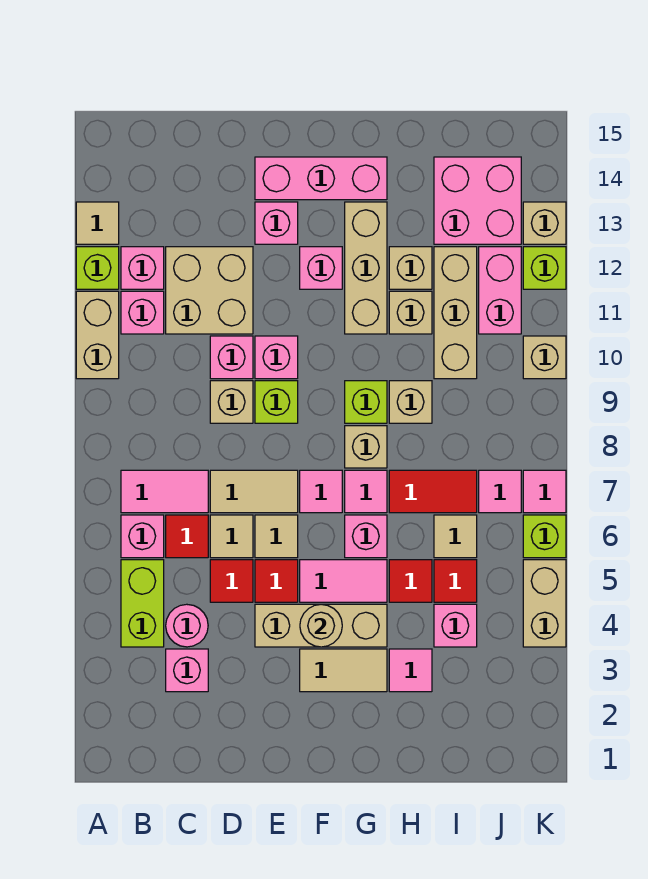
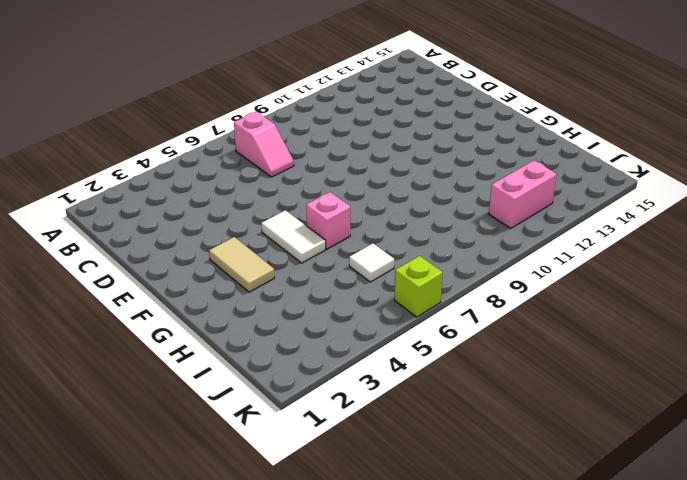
pink 1x2 slope [234,112,294,177] -> pink 1x2 tile [121,470,208,513]
white 1x2 tile [261,210,326,263] -> pink 1x2 tile [300,560,387,602]
white 1x1 tile [349,243,394,282] -> tan 1x1 tile [434,515,477,558]
none -> tan 1x2 brick [76,291,119,379]
none -> lime 1x1 brick [76,247,119,289]
none -> tan 1x1 tile [76,202,119,244]
none -> lime 1x2 brick [121,560,164,647]

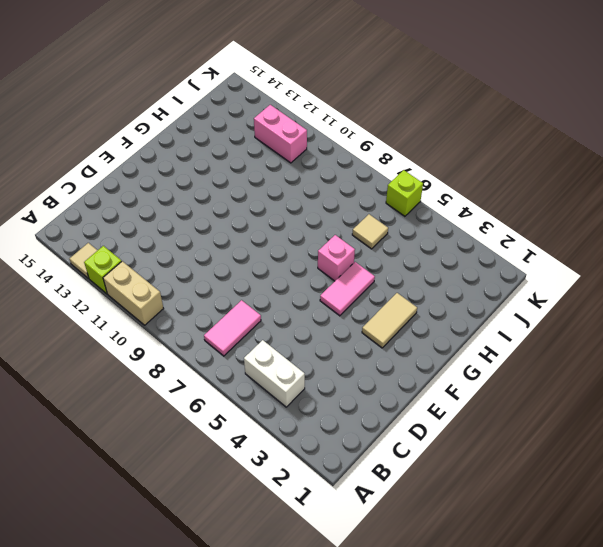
white 1x2 brick [244,340,305,407] -> lime 1x2 brick [121,560,164,647]
none -> pink 1x1 brick [121,515,164,558]
none -> pink 1x1 brick [121,291,164,334]
none -> pink 1x1 brick [121,247,164,289]
none -> pink 1x1 brick [166,649,208,692]

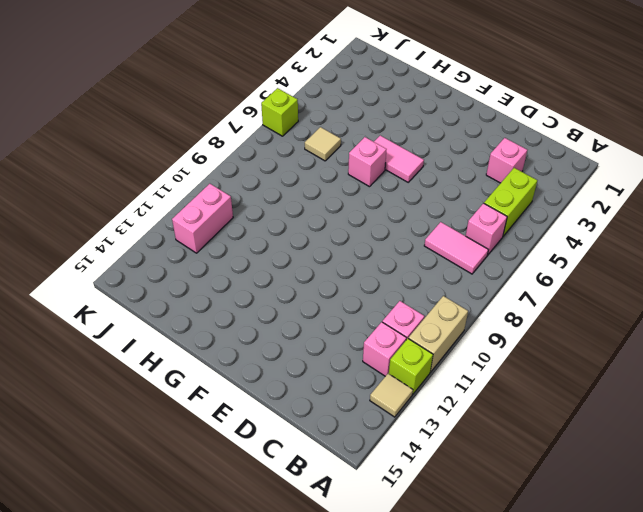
none -> pink 1x1 round brick [166,604,208,647]
none -> red 1x1 tile [166,515,208,558]
none -> tan 2x2 brick [166,247,253,334]
none -> red 1x1 tile [210,560,253,602]

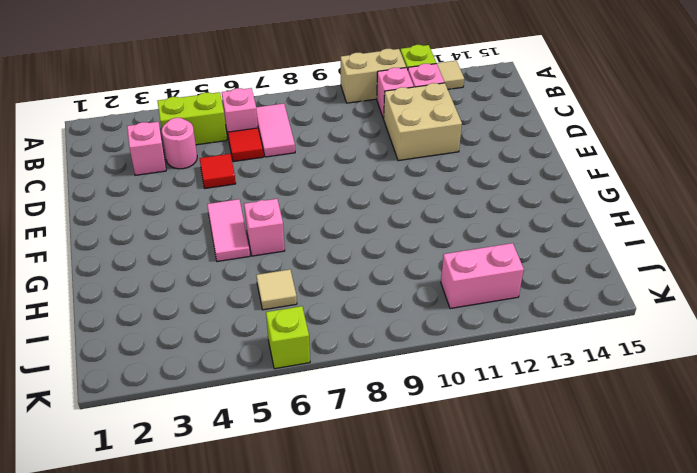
none -> tan 1x1 tile [210,515,253,558]
none -> tan 1x2 tile [210,470,298,513]
none -> tan 1x1 brick [210,381,253,423]
none -> pink 1x1 brick [210,336,253,379]

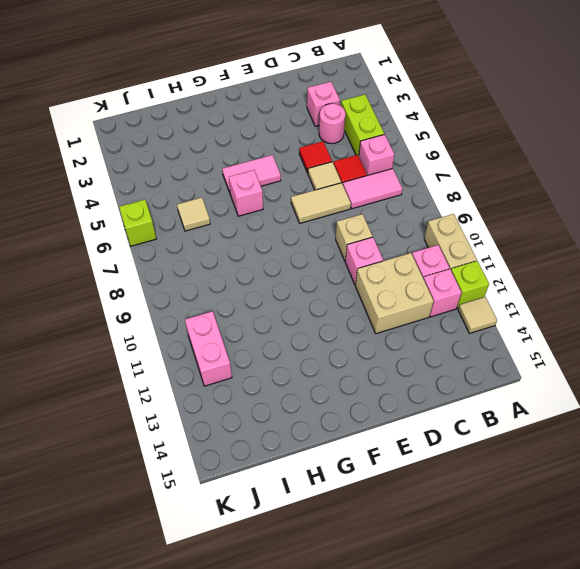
none -> tan 1x3 brick [255,604,387,647]
none -> red 1x1 tile [255,560,298,602]
none -> tan 1x1 tile [255,515,298,558]
none -> lime 1x1 brick [255,381,298,423]

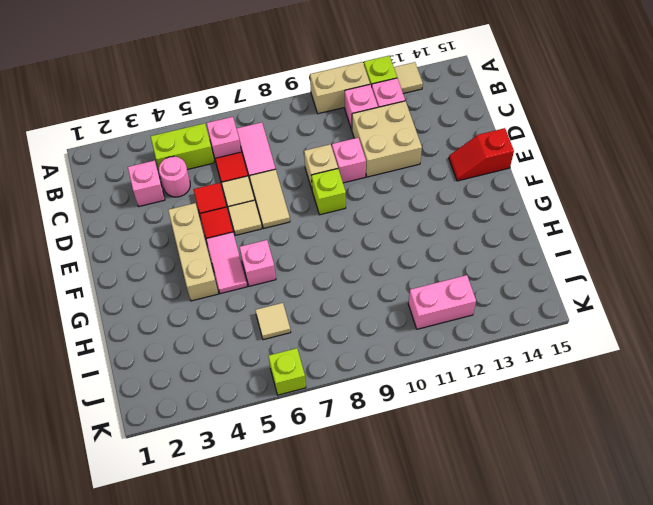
red 1x2 slope [449,128,514,181] -> pink 1x3 brick [255,157,387,200]
none -> pink 1x1 brick [255,336,298,379]
none -> pink 1x1 brick [255,202,298,244]
none -> tan 1x2 tile [300,649,387,692]
none -> pink 1x1 tile [300,470,342,513]

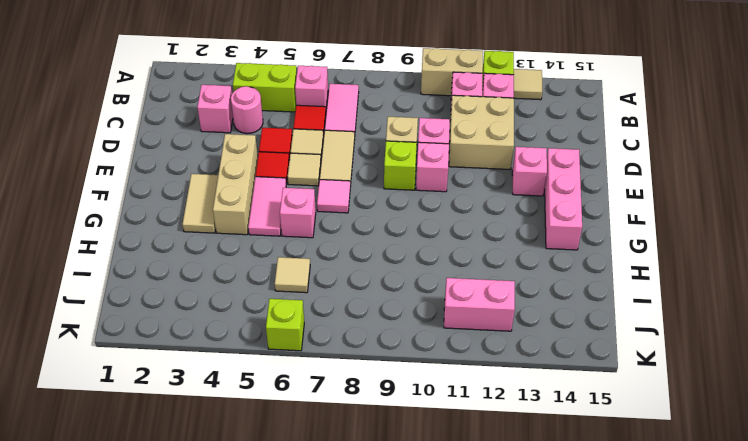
none -> pink 1x1 brick [300,247,342,289]
none -> pink 1x1 tile [345,470,387,513]
none -> tan 1x1 brick [345,426,387,468]
none -> lime 1x1 brick [345,381,387,423]

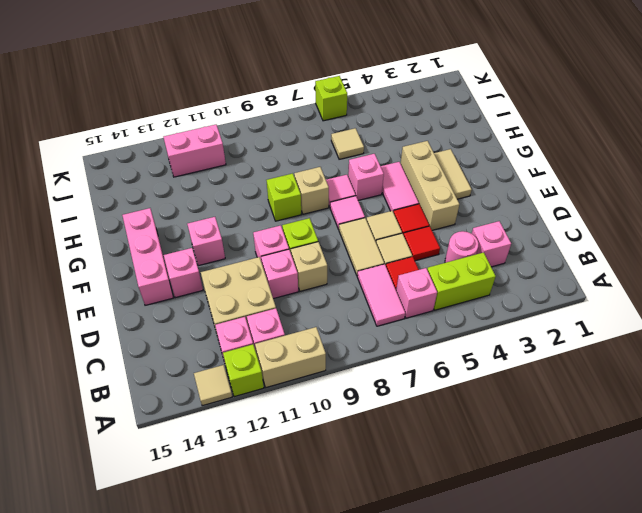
none -> tan 1x3 brick [345,202,387,334]
none -> pink 1x1 tile [389,649,432,692]
none -> red 1x1 tile [389,560,432,602]
none -> red 1x2 tile [389,470,477,513]

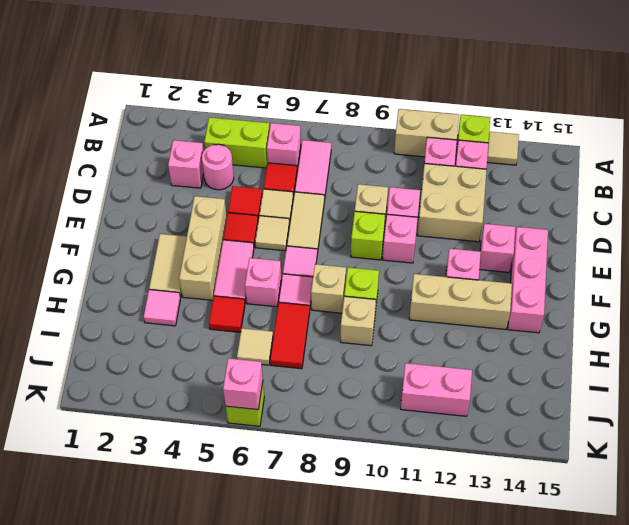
pink 1x1 brick [223,358,263,410] -> pink 1x1 brick moved to [434,604,477,647]
none -> tan 1x1 brick [389,291,432,334]
none -> tan 1x1 brick [389,247,432,289]
none -> red 1x1 tile [434,560,477,602]
none -> tan 1x3 brick [434,247,477,379]

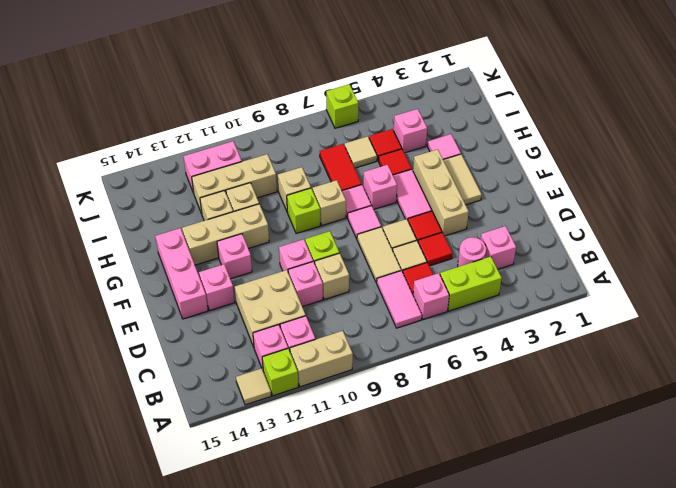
none -> pink 2x2 brick [434,157,521,244]
none -> pink 1x1 tile [479,470,521,513]
none -> tan 1x2 brick [523,560,566,647]
none -> pink 1x1 tile [523,470,566,513]

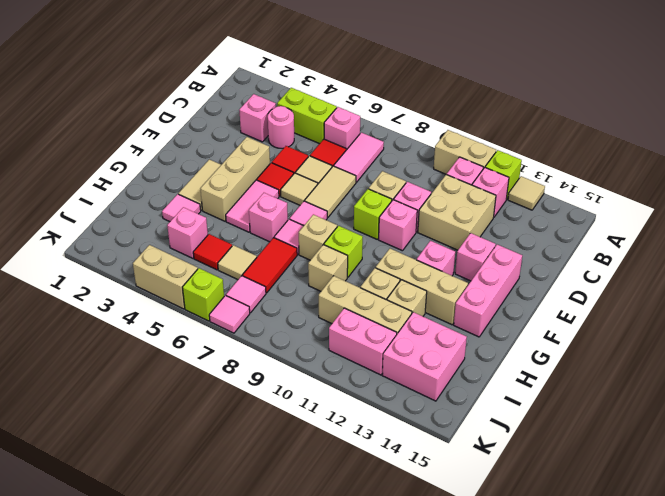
none -> red 1x1 tile [389,560,432,602]
none -> tan 1x1 brick [523,336,566,379]
none -> lime 1x1 brick [523,247,566,289]
none -> tan 1x1 brick [523,202,566,244]

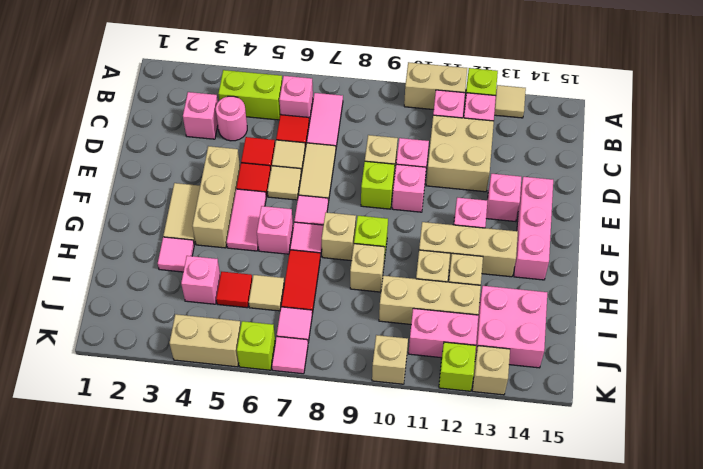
none -> red 1x1 tile [389,560,432,602]
none -> tan 1x1 round brick [300,604,342,647]

